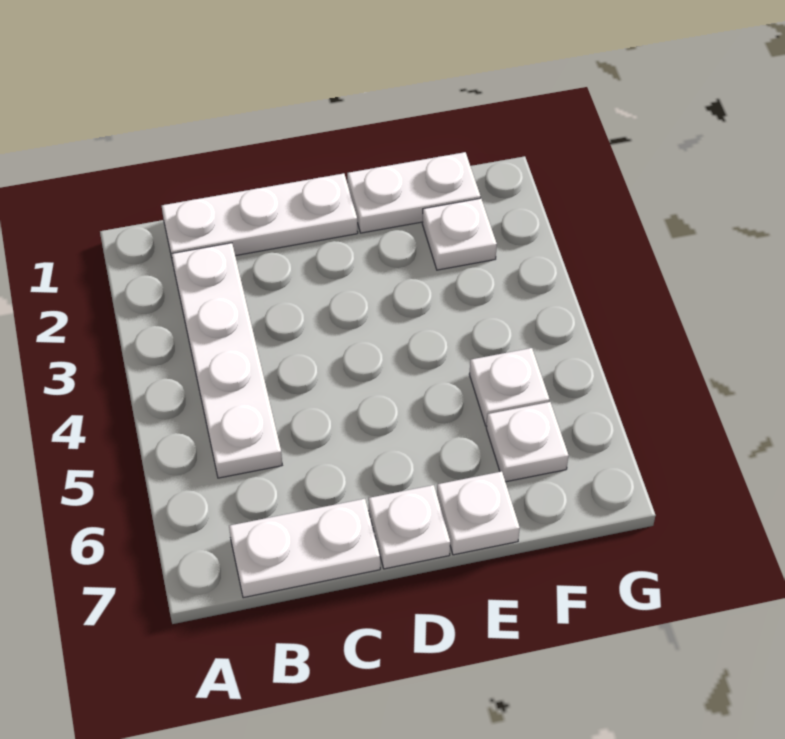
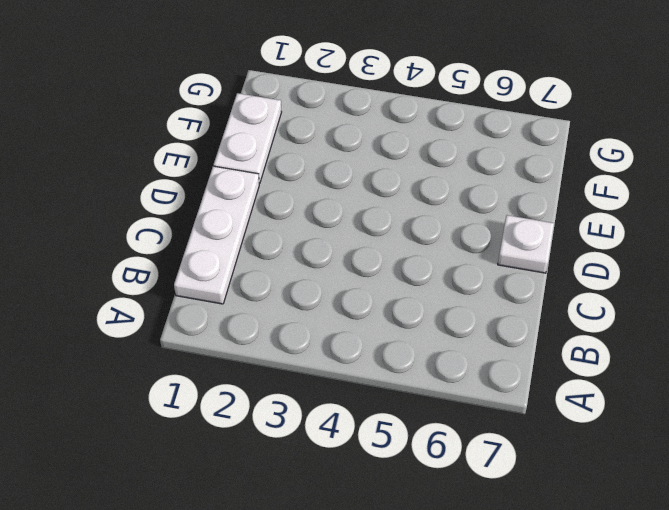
none -> white 1x4 plate [172,243,282,478]
none -> white 1x2 plate [229,499,380,598]

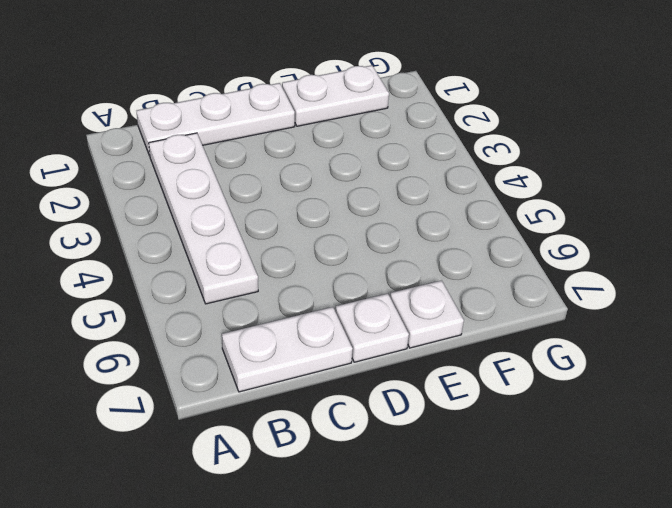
none -> white 1x1 plate [422,198,497,270]
none -> white 1x1 plate [469,348,550,426]

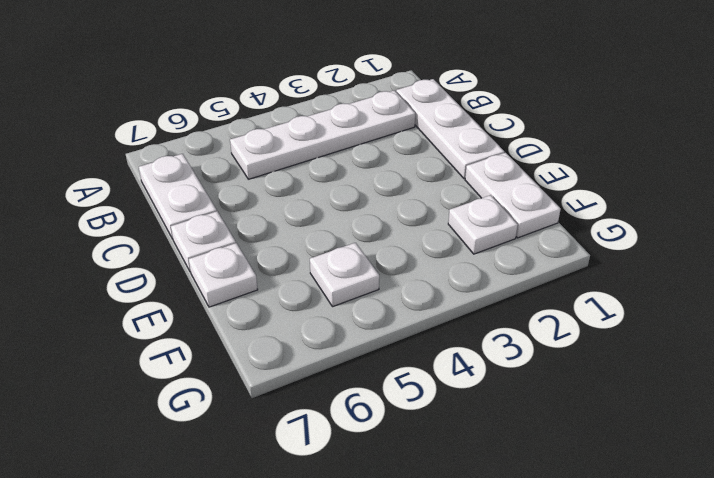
none -> white 1x1 plate [486,402,569,482]

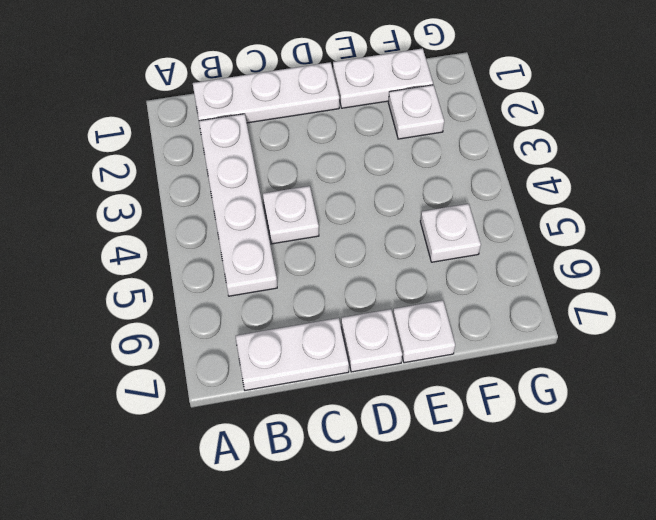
white 1x1 plate [263,186,319,244] -> white 1x1 plate moved to [486,402,569,482]

